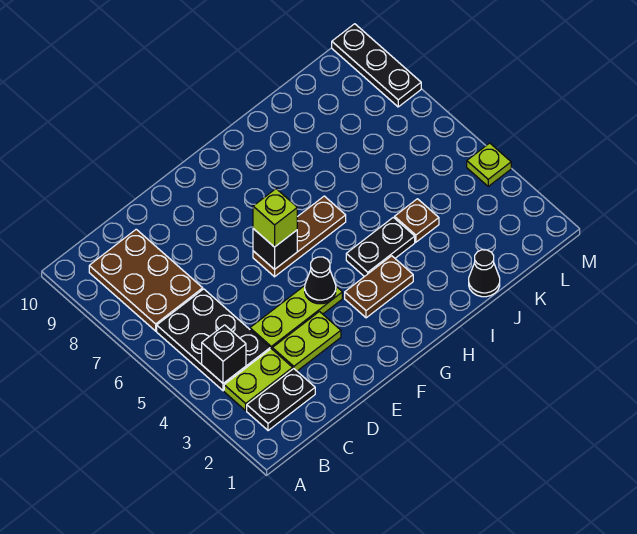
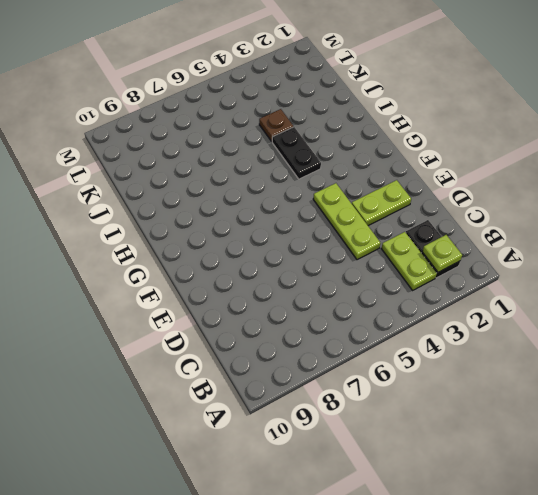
lime 1x1 plate [422,235,462,272] -> lime 1x1 plate moved to [467,143,511,186]
lime 1x2 plate [352,180,411,226] -> lime 1x2 plate turned to [272,312,341,371]
none -> black 2x3 plate [157,289,270,391]
none -> brown 2x3 plate [89,229,203,331]
none -> brown 1x3 plate [253,196,346,277]

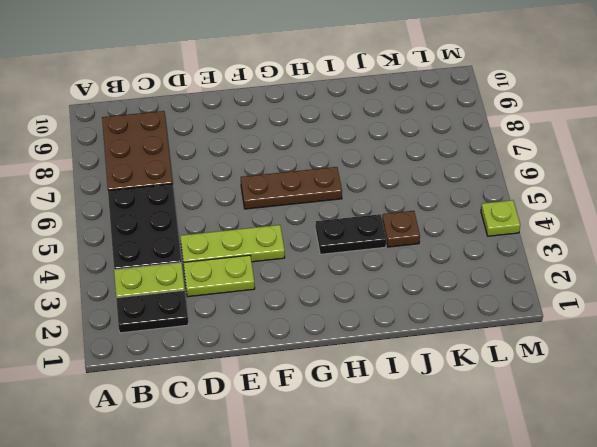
none -> brown 1x2 plate [345,256,413,318]
none -> black 1x1 cone [469,250,500,297]
none -> black 1x3 plate [332,24,421,107]

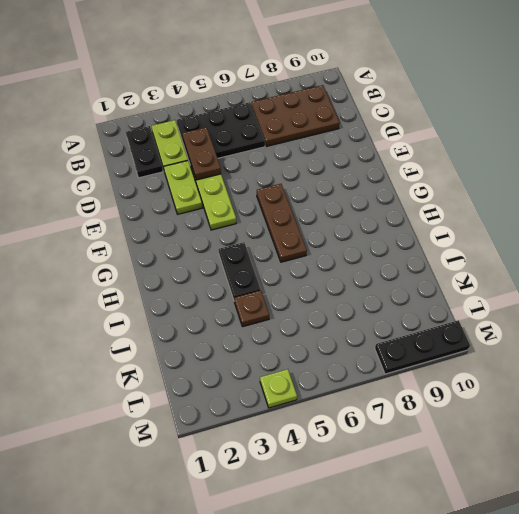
brown 1x2 plate [182,127,221,180] -> brown 1x2 plate moved to [345,256,413,318]
none -> black 1x1 cone [469,250,500,297]
none -> black 1x1 brick [202,325,246,383]
none -> black 1x1 cone [305,257,336,304]

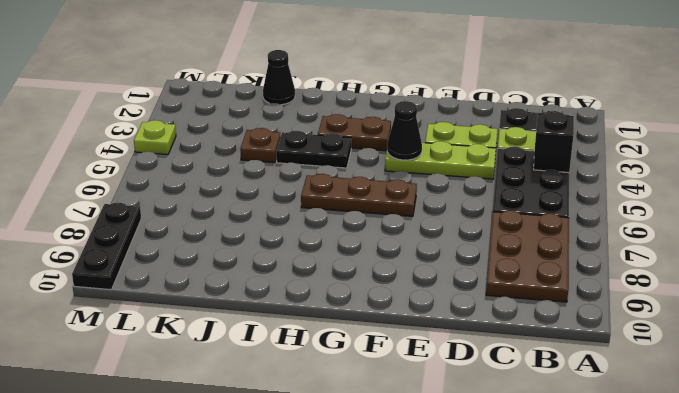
none -> black 1x1 brick [253,229,297,269]
none -> lime 1x1 brick [253,189,297,247]

